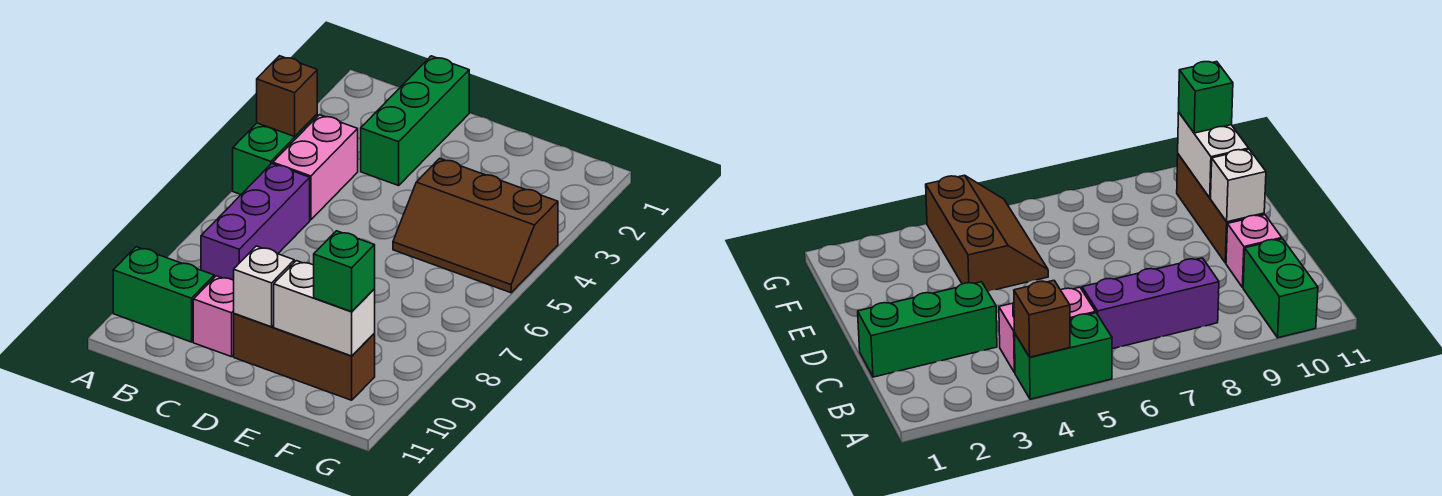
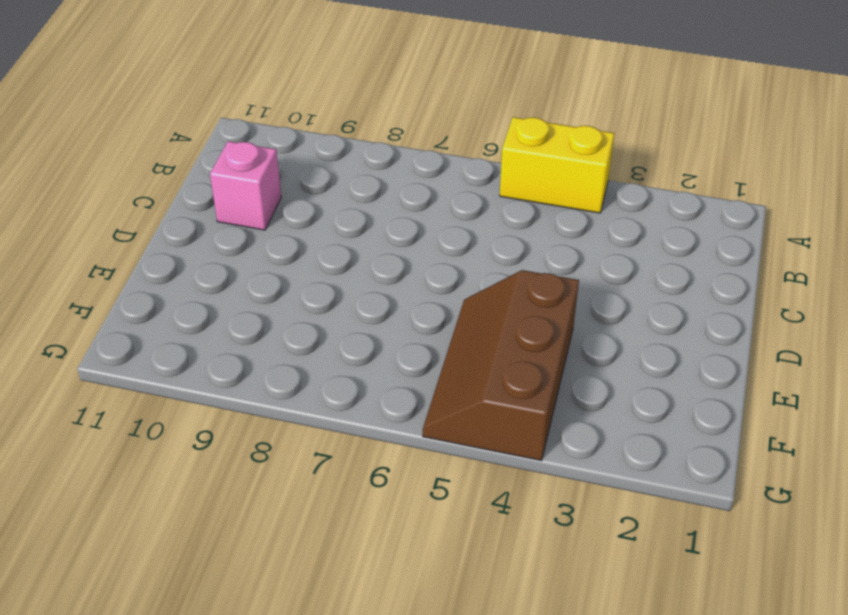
yellow 1x2 brick [500,117,614,213] -> green 1x2 brick [233,114,317,194]
none -> green 1x2 brick [113,247,214,342]
none -> pink 1x2 brick [273,115,358,220]
none -> purple 1x3 brick [201,164,310,280]

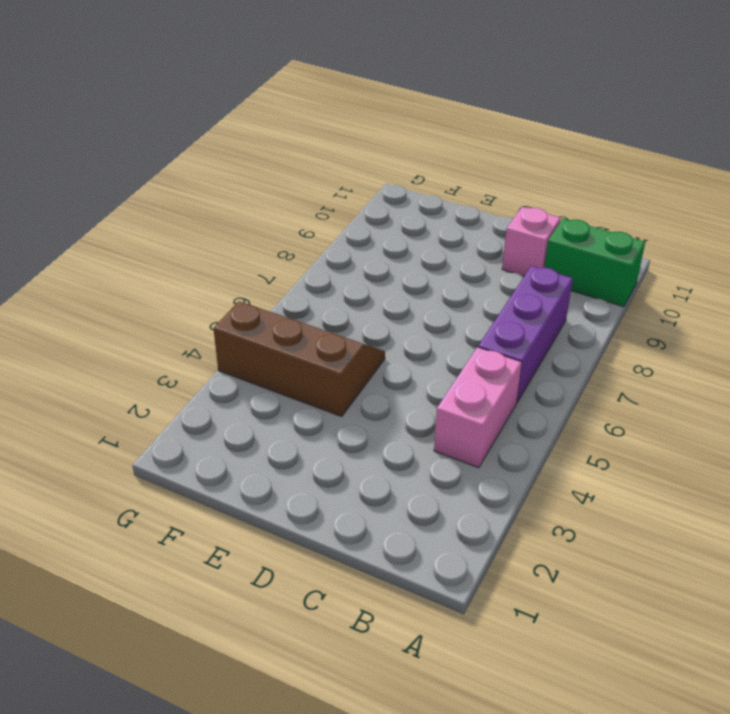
none -> green 1x2 brick [233,114,317,194]
none -> green 1x3 brick [361,56,469,186]
none -> brown 1x3 brick [234,314,375,400]

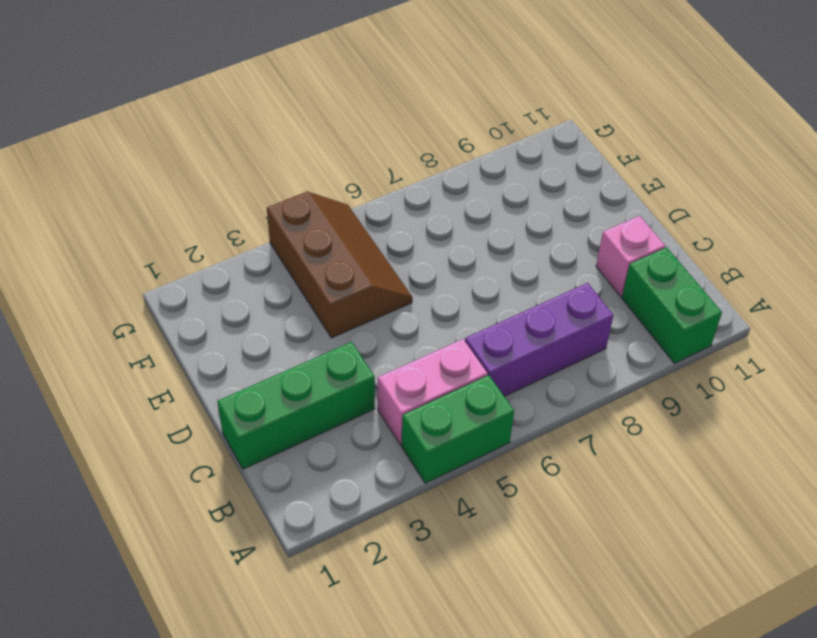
none -> brown 1x3 brick [234,314,375,400]
none -> brown 1x1 brick [257,56,317,136]
none -> white 1x1 brick [234,246,294,327]

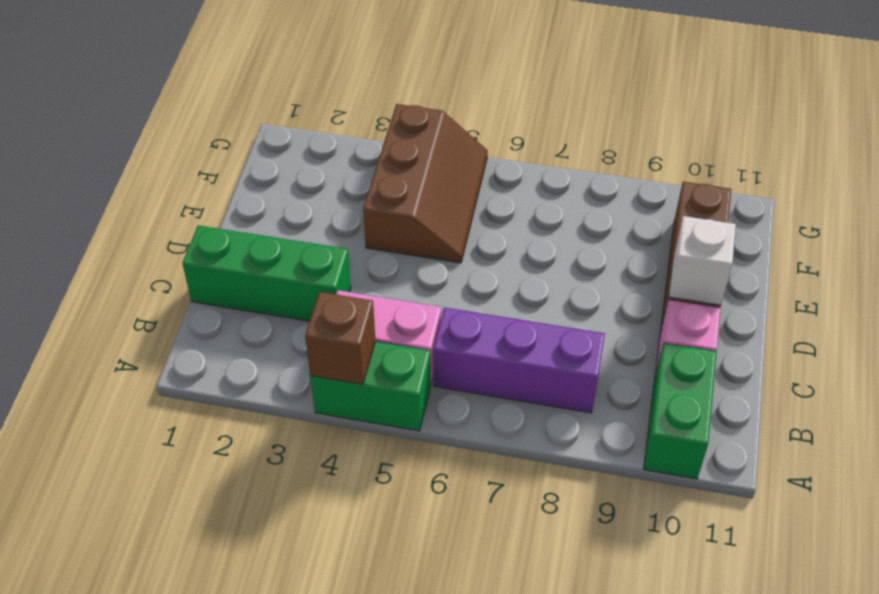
none -> white 1x2 brick [274,261,375,356]
none -> green 1x1 brick [314,231,375,312]

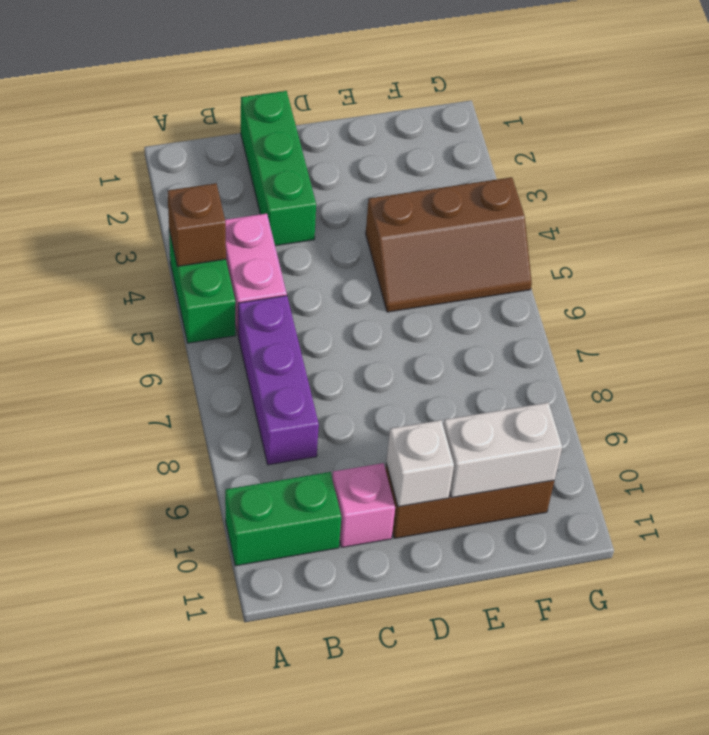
none -> green 1x1 brick [314,231,375,312]

